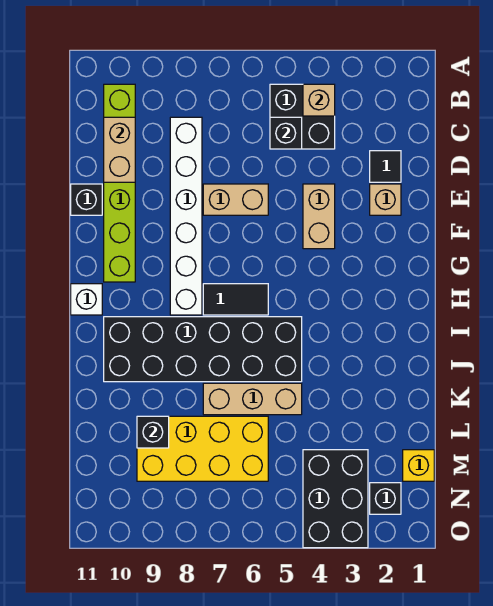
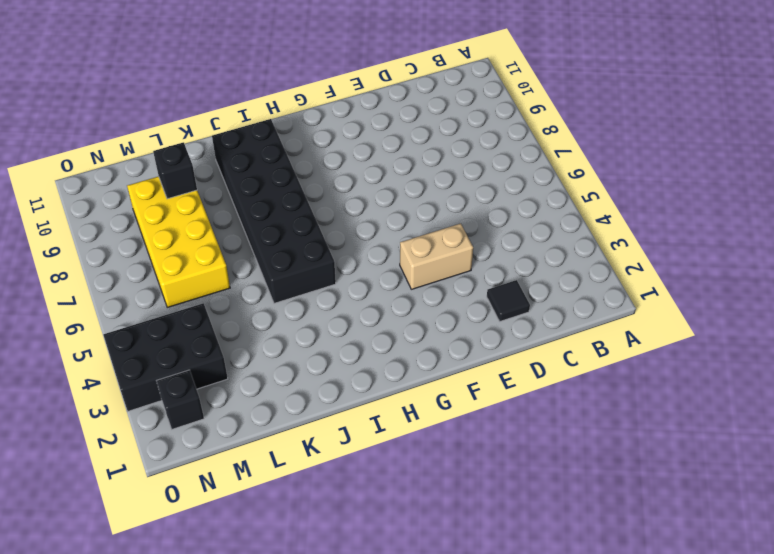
none -> black 2x2 brick [270,84,335,149]
none -> lime 1x6 brick [104,84,135,282]
none -> white 1x6 brick [170,117,202,315]

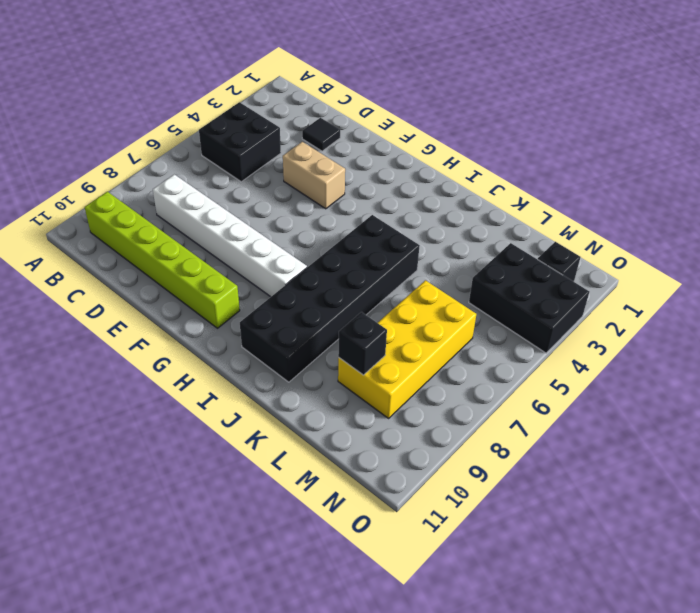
none -> tan 1x1 brick [370,184,401,215]
none -> tan 1x2 brick [203,184,268,215]
none -> black 1x1 brick [71,184,102,215]

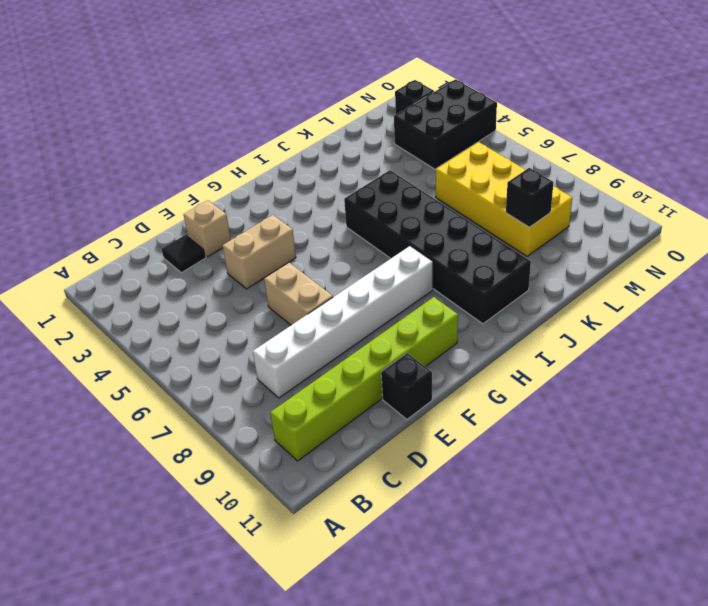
none -> black 2x2 brick [270,84,335,149]
none -> black 1x2 tile [203,284,268,315]
none -> white 1x1 brick [71,284,102,315]

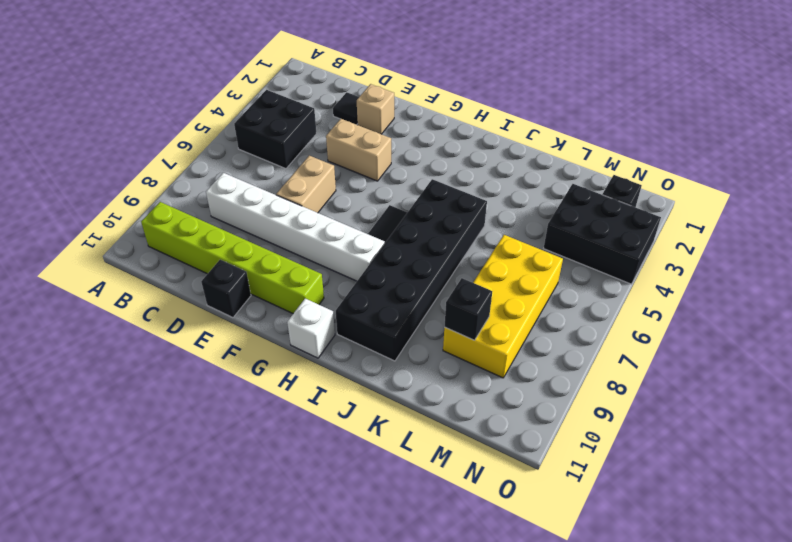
none -> tan 1x3 brick [203,383,302,415]
none -> yellow 1x1 brick [403,450,434,481]
none -> tan 1x1 brick [303,84,335,116]

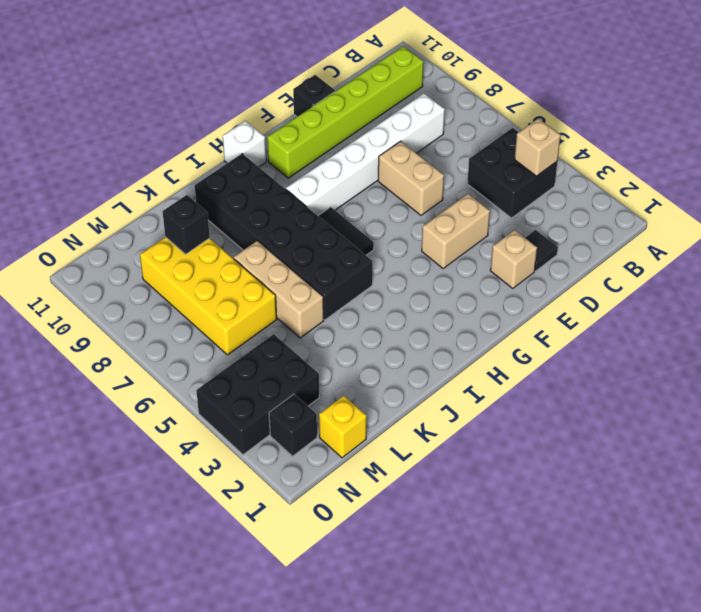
none -> black 1x1 brick [270,117,302,149]
none -> tan 1x2 brick [104,117,135,182]

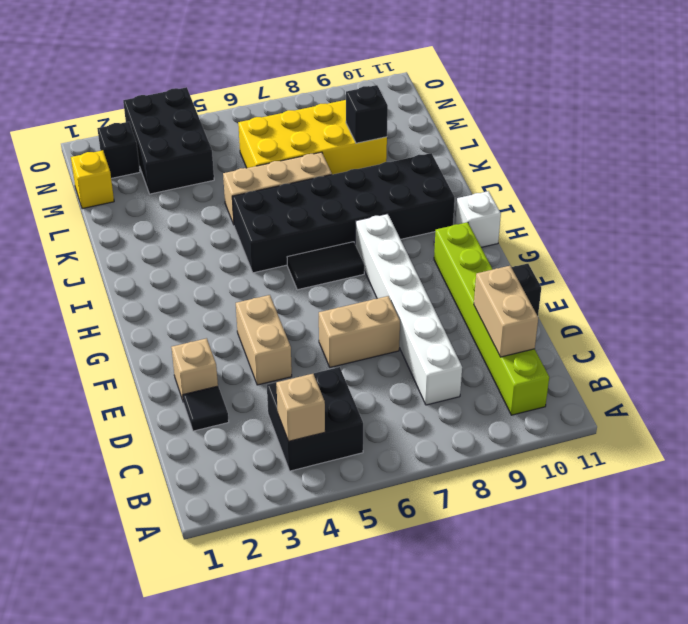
none -> black 1x1 brick [270,117,302,149]

